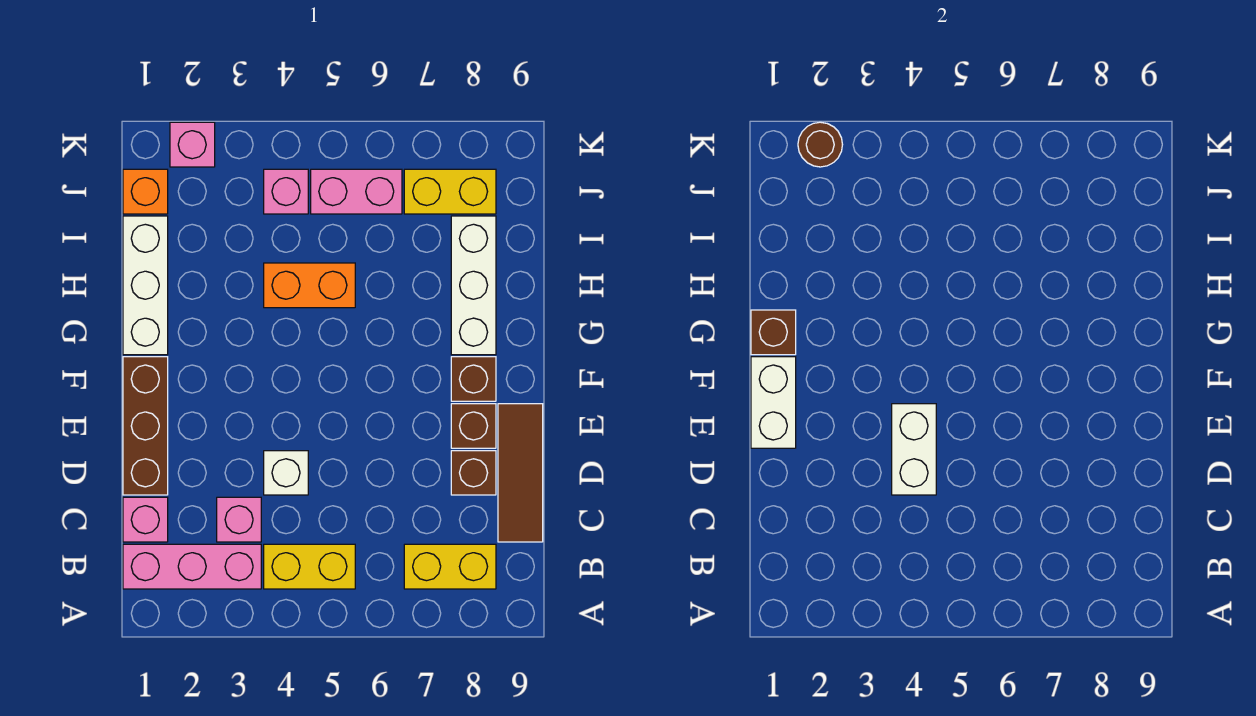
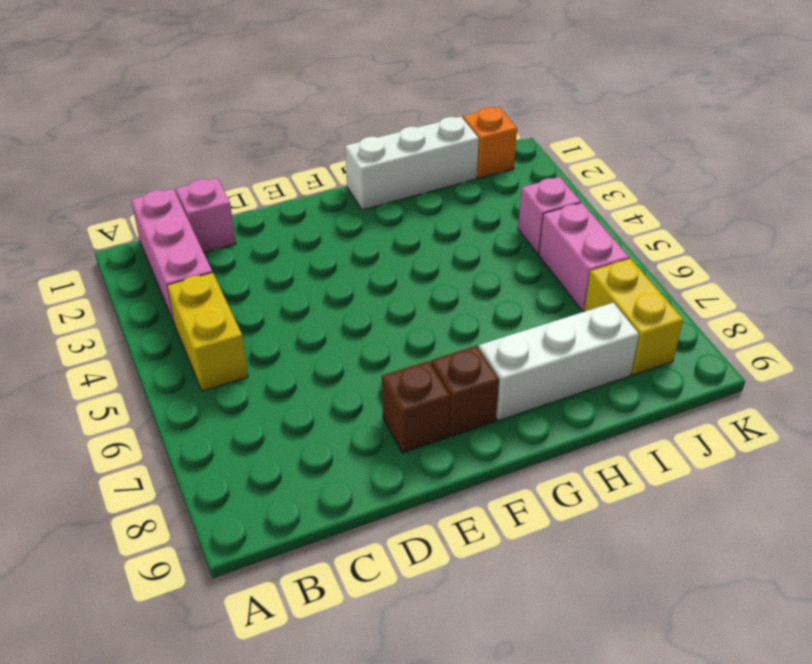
none -> yellow 1x2 brick [404,544,496,589]
none -> pink 1x1 brick [217,497,261,542]
none -> brown 1x3 tile [498,404,543,542]

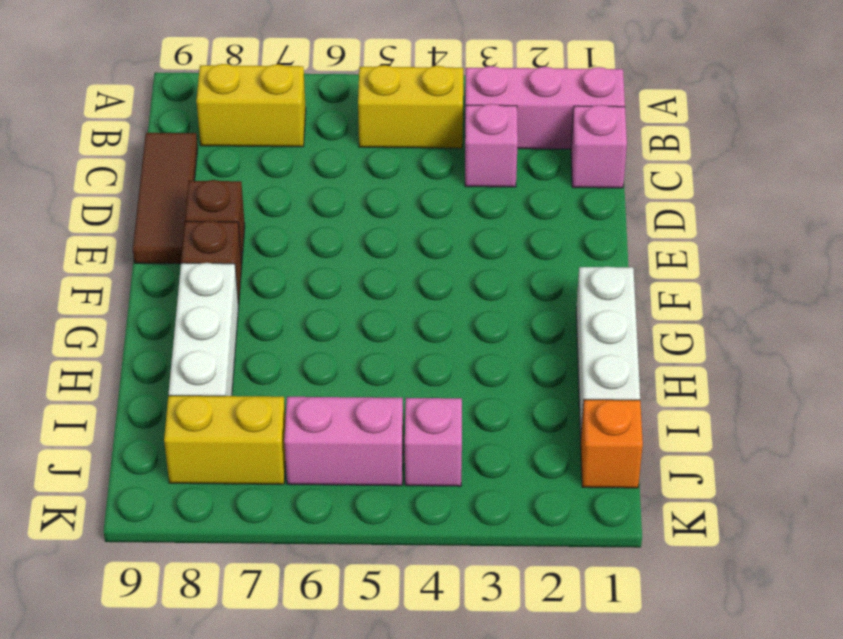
none -> brown 1x3 brick [123,357,168,495]
none -> white 1x1 brick [264,451,308,495]
none -> brown 1x1 brick [451,451,496,495]

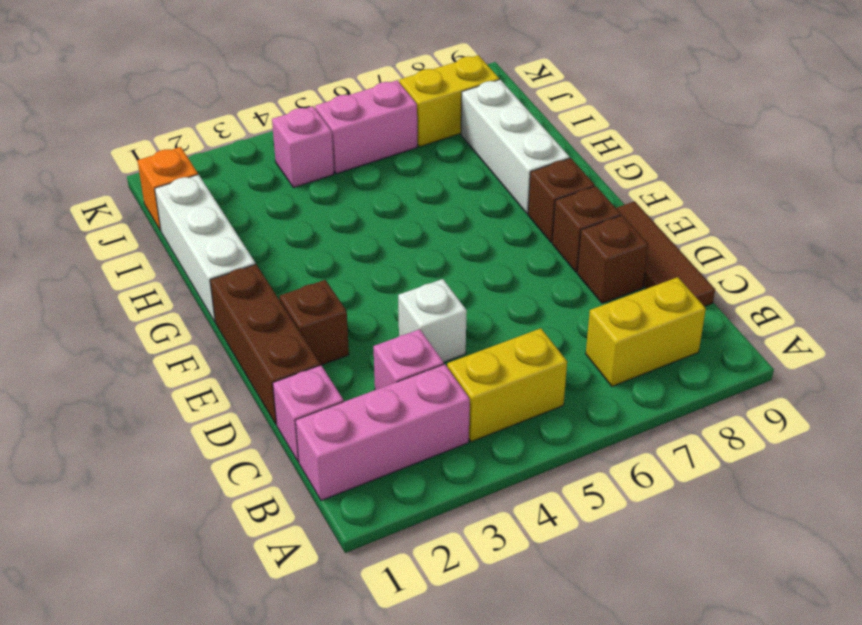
brown 1x1 brick [279,280,349,365] -> brown 1x1 brick moved to [751,310,796,355]
none -> orange 1x2 brick [264,263,355,308]
none -> pink 1x1 brick [170,122,215,167]
none -> white 1x2 brick [892,404,936,495]

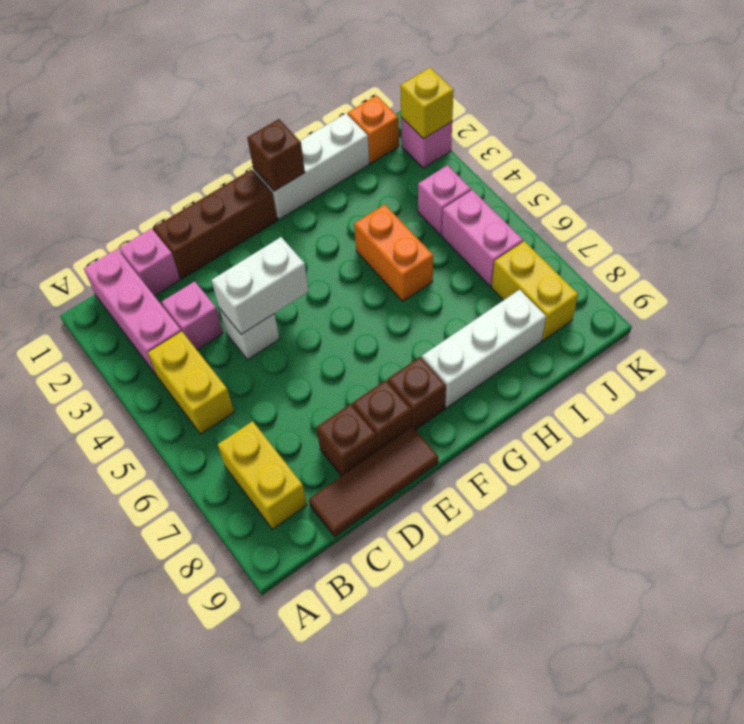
yellow 1x1 brick [400,68,454,139] -> brown 1x1 round brick [798,122,843,167]
none -> white 1x2 brick [751,357,796,448]

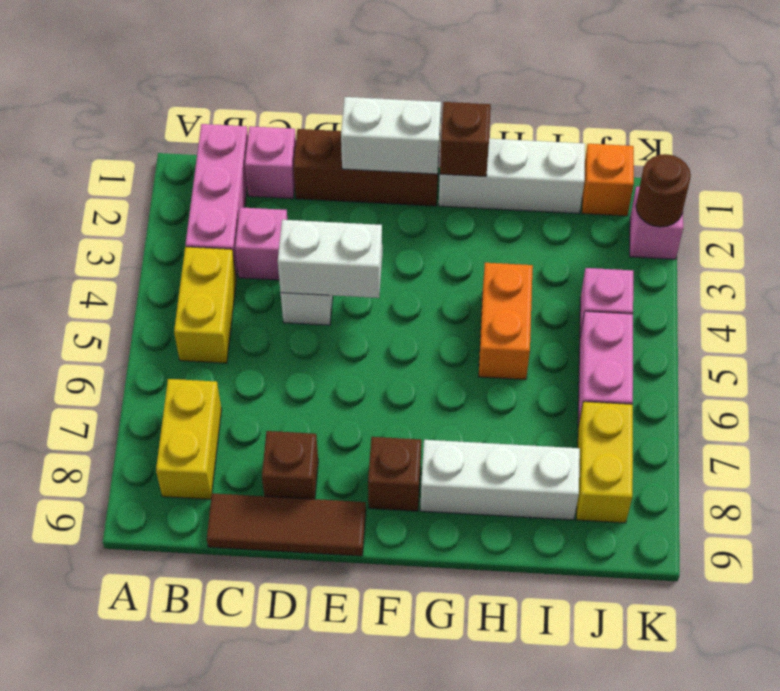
none -> brown 1x1 brick [451,404,496,448]

